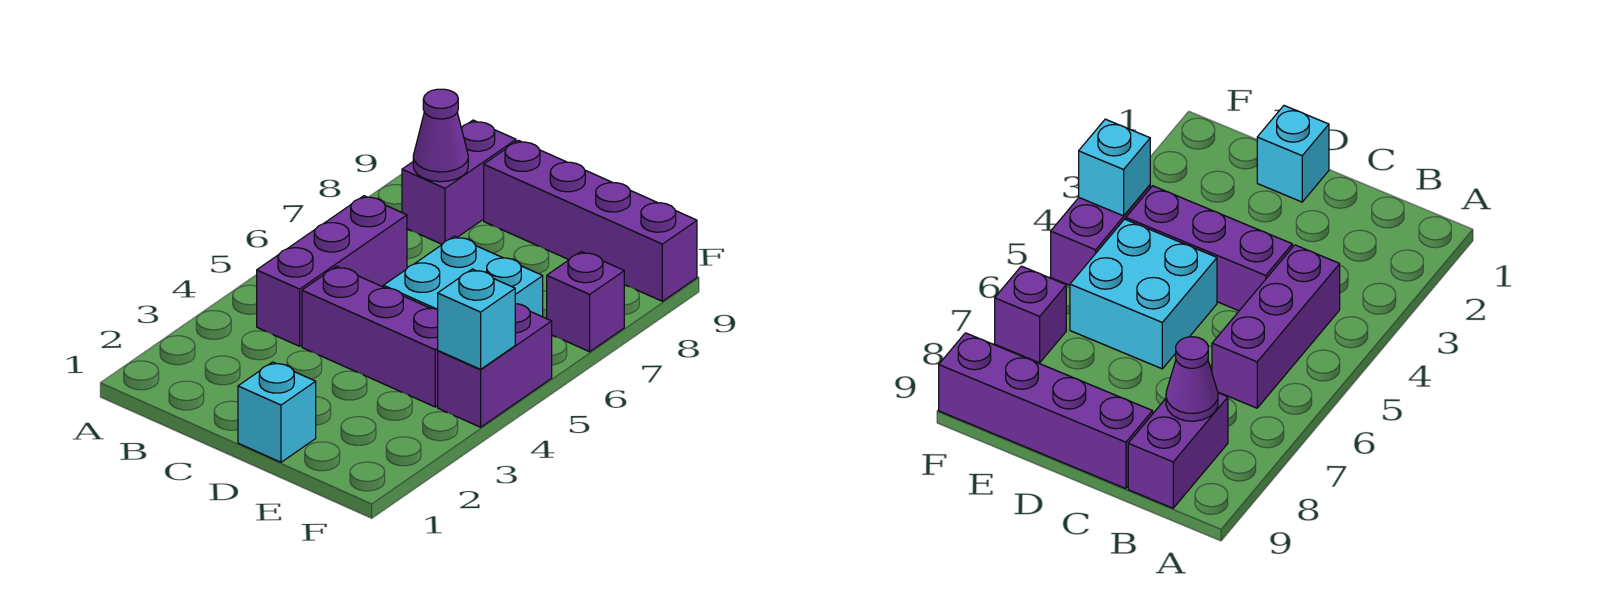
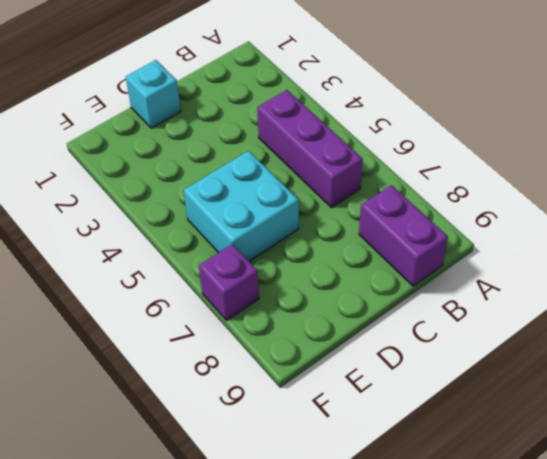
none -> purple 1x3 brick [302,266,438,407]
none -> purple 1x4 brick [484,140,697,301]

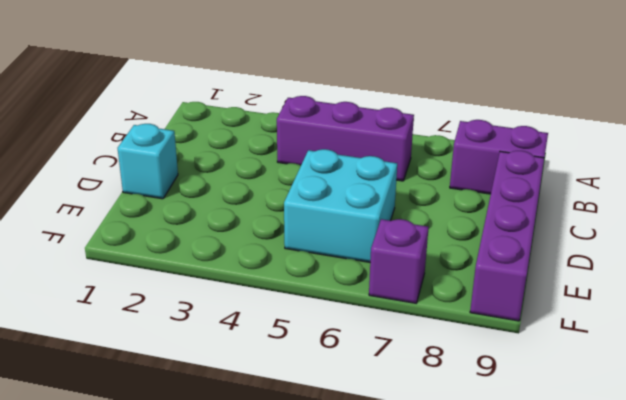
none -> purple 1x3 brick [302,266,438,407]
none -> purple 1x2 brick [438,304,552,427]

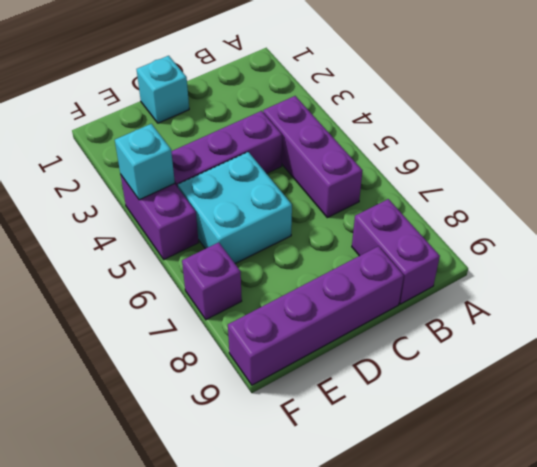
none -> purple 1x1 cone [413,89,468,182]

